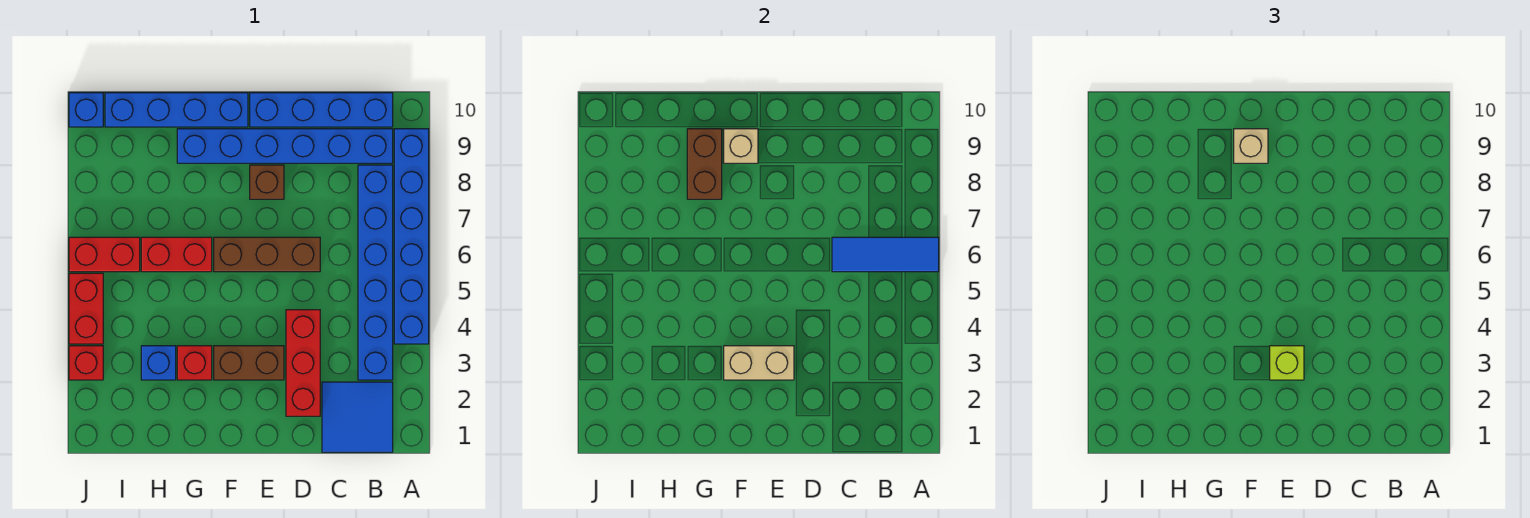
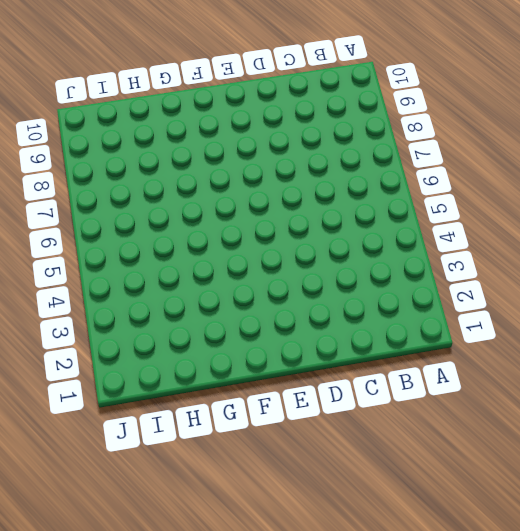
none -> blue 1x6 brick [394,129,429,344]
none -> blue 2x2 tile [322,382,393,452]
none -> blue 1x6 brick [358,165,393,380]

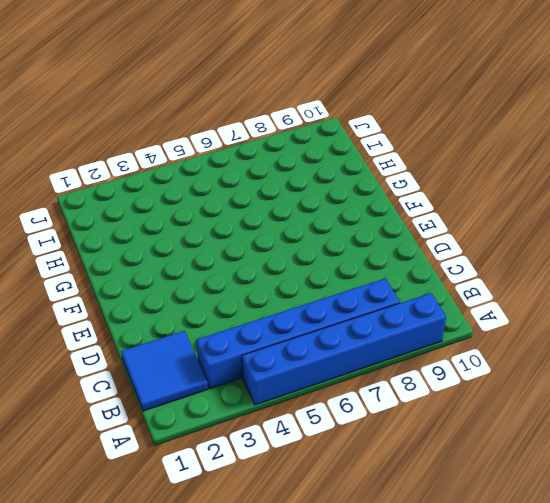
none -> blue 1x6 brick [177,129,393,163]
none -> blue 1x4 brick [250,93,393,127]
none -> red 1x3 brick [286,310,320,416]

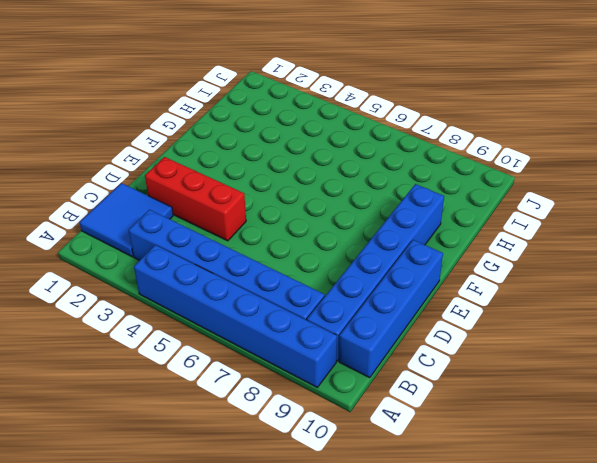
none -> brown 1x3 brick [214,237,320,272]
none -> brown 1x2 brick [214,346,284,380]
none -> brown 1x1 brick [250,165,284,199]

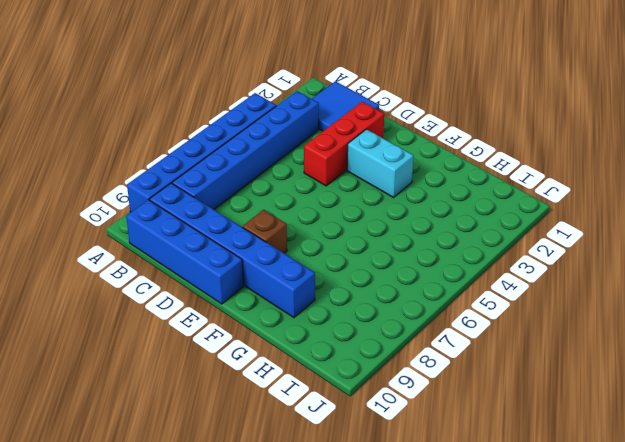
cyan 1x2 brick [347,129,414,197] -> brown 1x2 brick [214,346,284,380]
none -> brown 1x3 brick [214,237,320,272]
none -> blue 1x4 brick [105,93,248,127]
none -> red 1x1 brick [177,346,212,380]

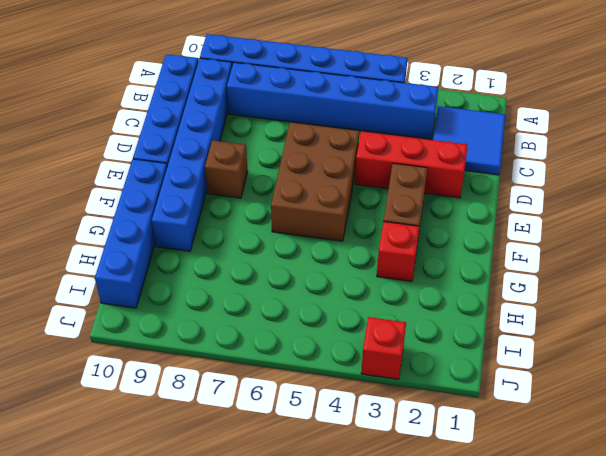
brown 2x3 brick [271,122,359,241] -> brown 1x3 brick [214,237,320,272]
none -> red 1x2 brick [141,237,212,272]
none -> blue 1x1 brick [141,346,176,380]
none -> red 1x2 brick [69,237,140,272]

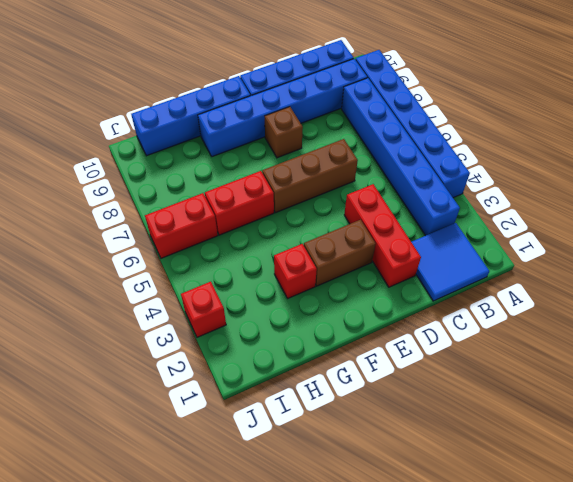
none -> blue 1x1 brick [141,346,176,380]
none -> red 1x2 brick [69,273,103,344]
none -> blue 1x1 brick [69,93,103,127]

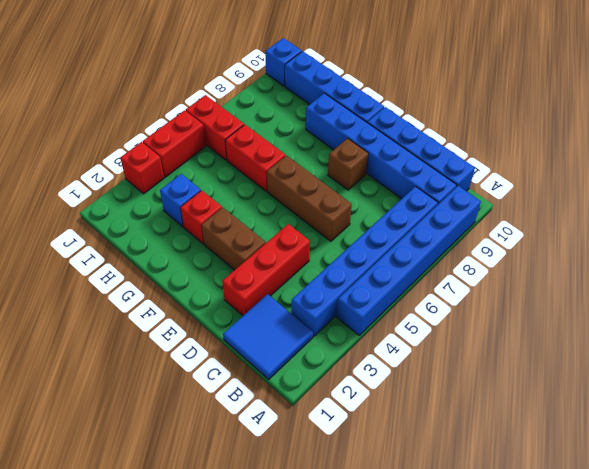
none -> blue 1x3 tile [832,237,939,272]
none -> tan 1x2 brick [724,346,794,380]
none -> tan 1x1 brick [724,129,758,163]

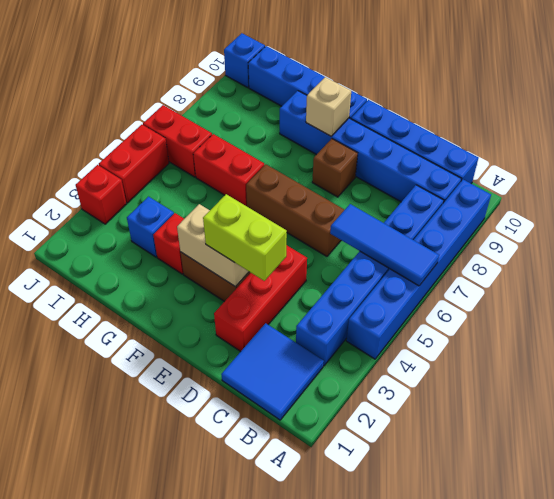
lime 1x2 brick [203,194,287,281] -> lime 1x1 brick [1270,346,1304,380]
none -> brown 1x2 brick [687,129,722,199]
none -> tan 1x1 brick [1234,129,1268,163]

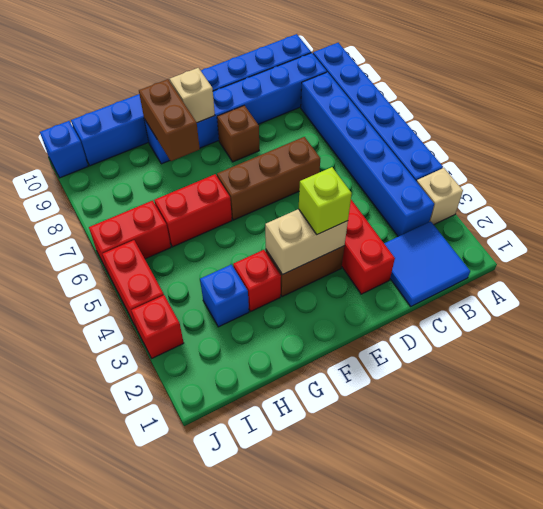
tan 1x1 brick [417,168,463,225] -> tan 1x1 brick moved to [1234,129,1268,163]
none -> blue 1x3 tile [832,237,939,272]

